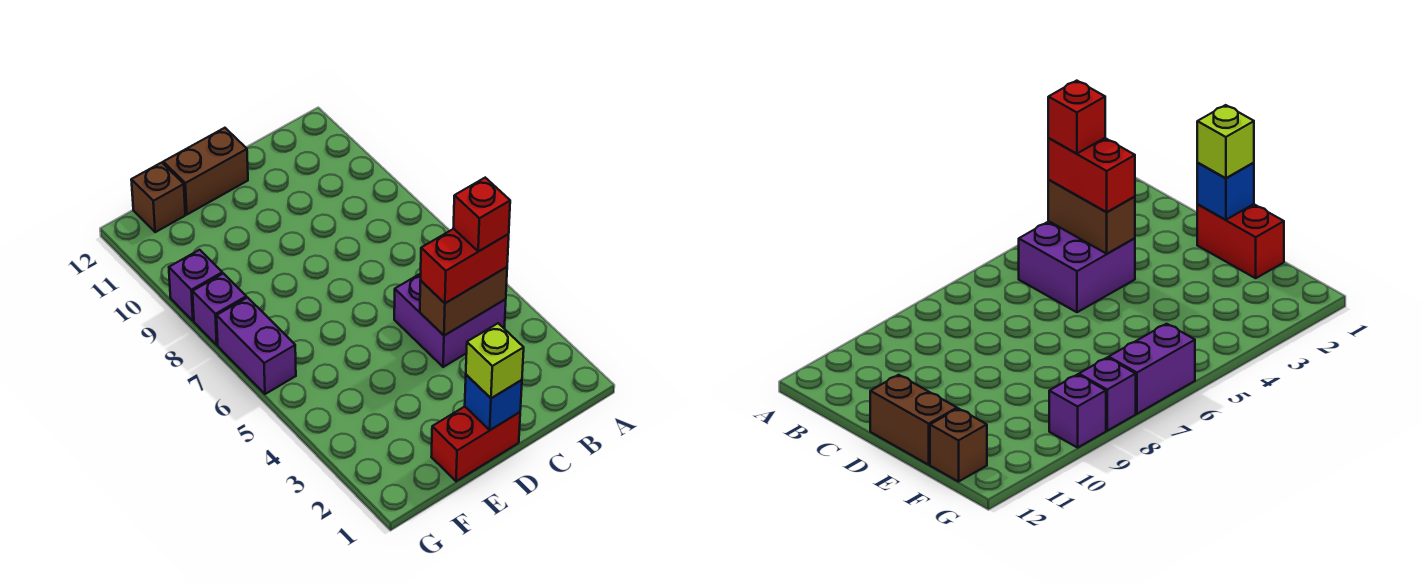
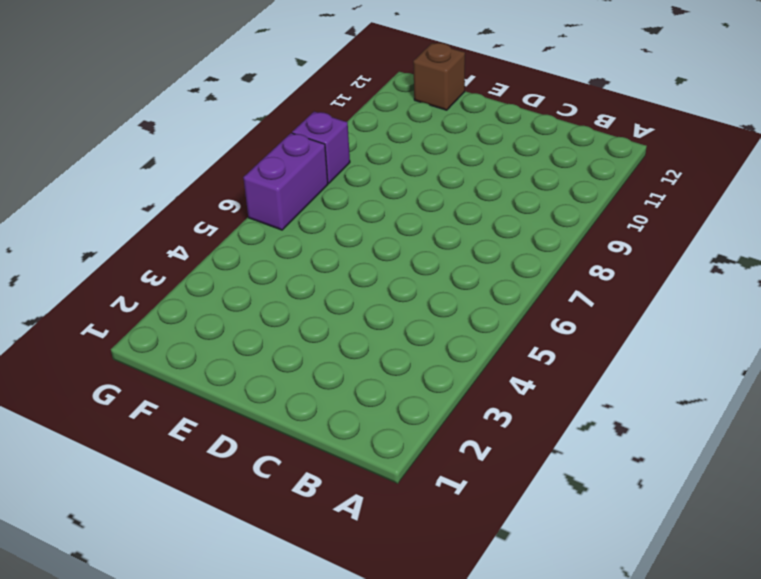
none -> purple 2x2 brick [394,274,506,367]
none -> red 1x2 brick [431,407,520,481]
none -> brown 1x2 brick [163,128,248,214]

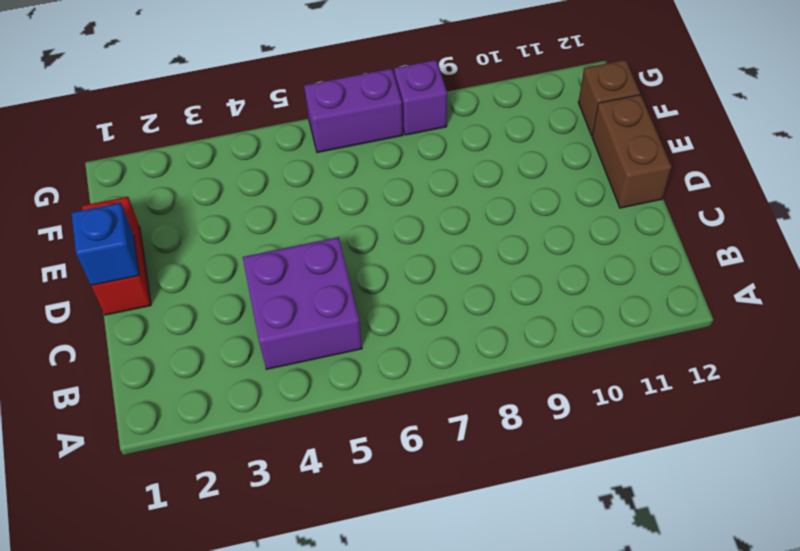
none -> purple 1x1 brick [169,250,222,321]
none -> brown 1x2 brick [420,267,507,336]
none -> red 1x2 brick [421,229,509,303]

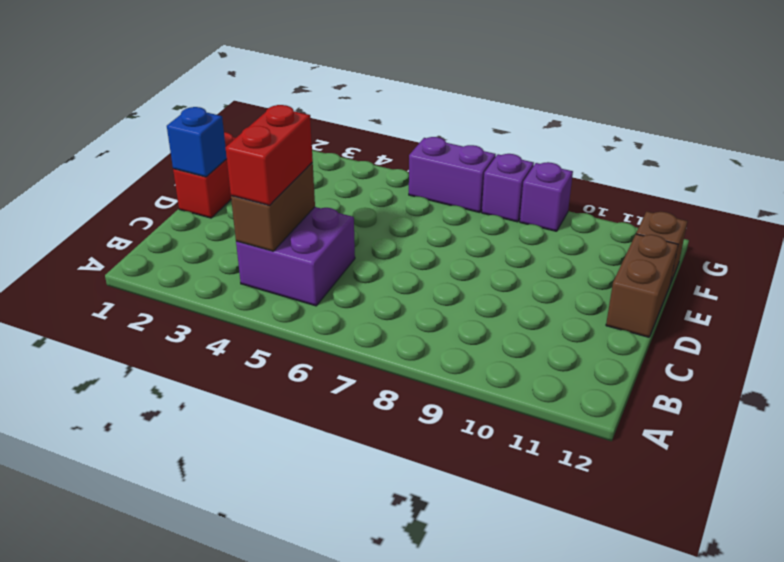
none -> lime 1x1 brick [466,323,524,398]
none -> red 1x1 brick [454,178,510,251]

